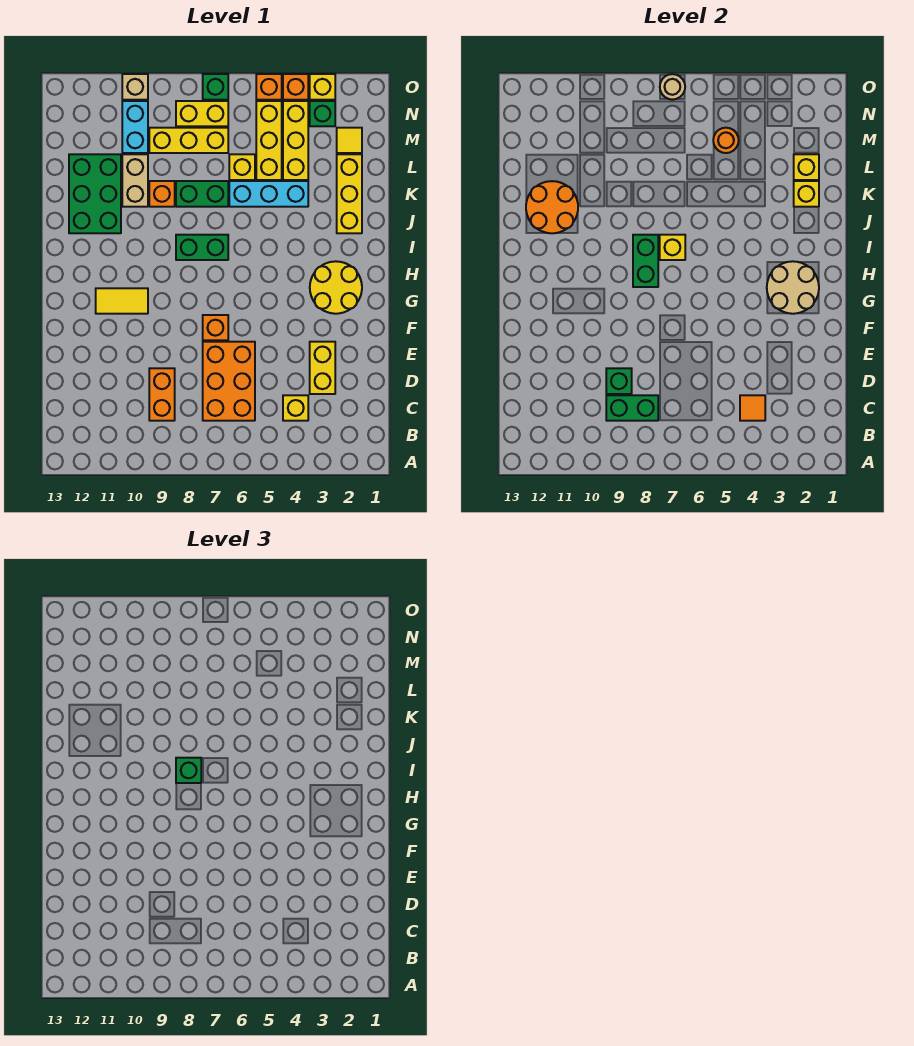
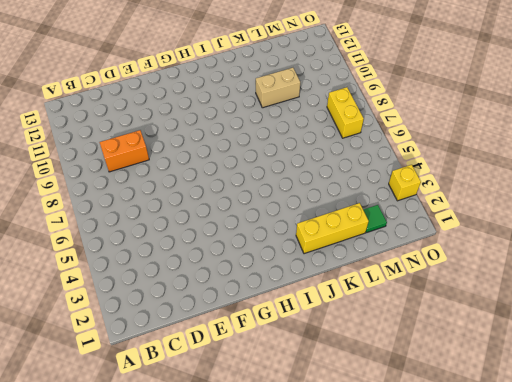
green 1x1 tile [363,205,387,233] -> yellow 1x1 tile [337,128,362,153]
none -> yellow 1x1 brick [283,395,308,421]
none -> orange 2x3 brick [203,342,255,421]
none -> yellow 1x2 brick [310,342,335,394]
none -> orange 1x1 brick [203,315,228,340]

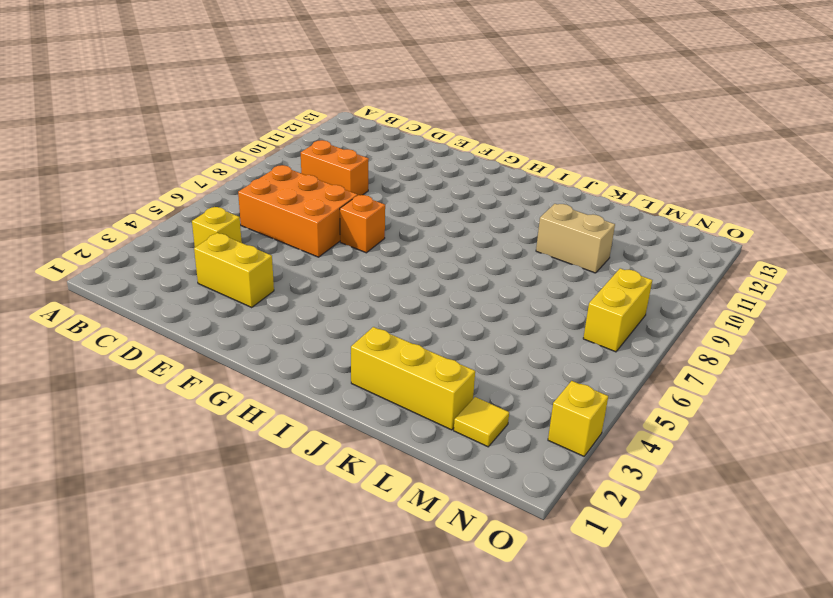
none -> yellow 2x2 round brick [310,261,362,314]
none -> yellow 1x2 tile [96,288,148,314]
none -> green 1x2 brick [176,235,228,260]
none -> green 2x3 brick [69,154,121,233]

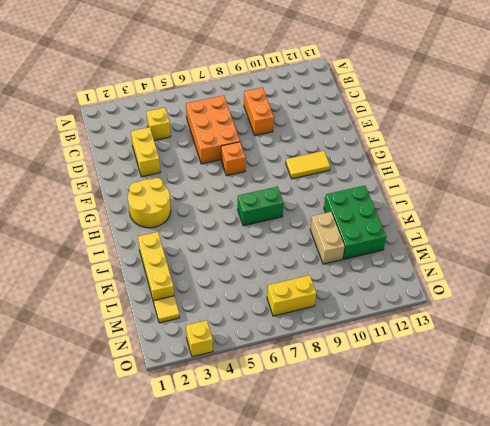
none -> cyan 1x3 brick [229,181,308,207]
none -> green 1x2 brick [176,181,228,207]
none -> orange 1x1 brick [149,181,175,207]
none -> yellow 1x3 brick [283,101,308,180]

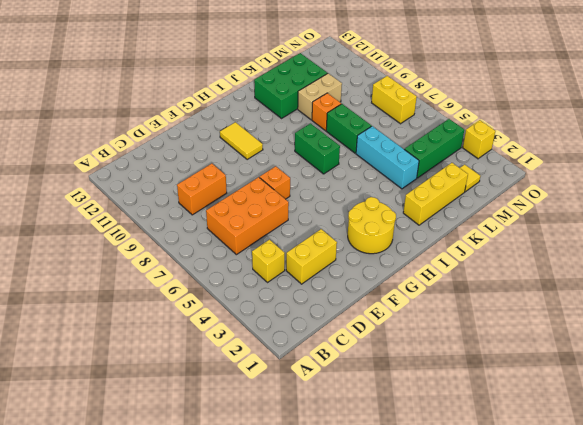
green 1x3 brick [404,119,464,178] -> yellow 1x3 brick [283,101,308,180]
none -> yellow 1x3 brick [256,101,282,180]
none -> yellow 1x1 brick [229,154,255,180]
none -> yellow 1x3 brick [149,128,228,153]
none -> cyan 1x2 brick [122,101,148,153]

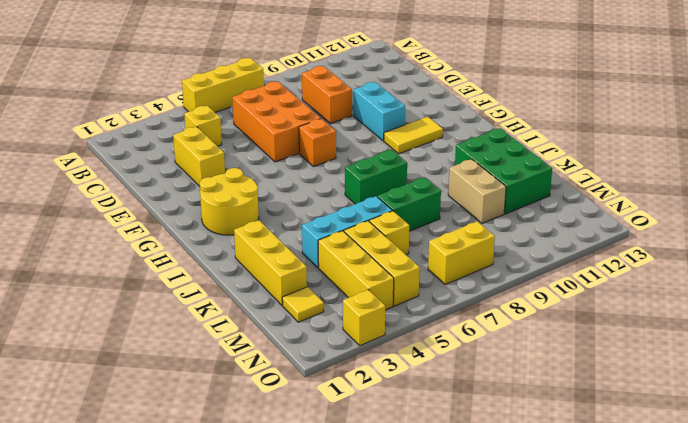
yellow 1x3 brick [182,58,264,112] -> yellow 1x3 brick moved to [149,128,228,153]
cyan 1x2 brick [354,82,405,141] -> cyan 1x2 brick moved to [122,101,148,153]
none -> orange 1x1 brick [149,181,175,207]
none -> green 1x1 brick [310,101,335,126]
none -> orange 1x1 brick [283,74,308,100]
none -> orange 1x1 brick [256,74,282,100]

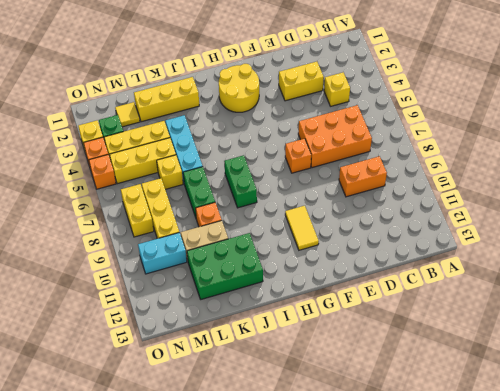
none -> green 1x1 brick [203,74,228,100]
none -> tan 1x1 brick [122,74,148,100]
none -> orange 1x1 tile [740,395,765,421]
none -> green 1x2 brick [606,395,658,421]

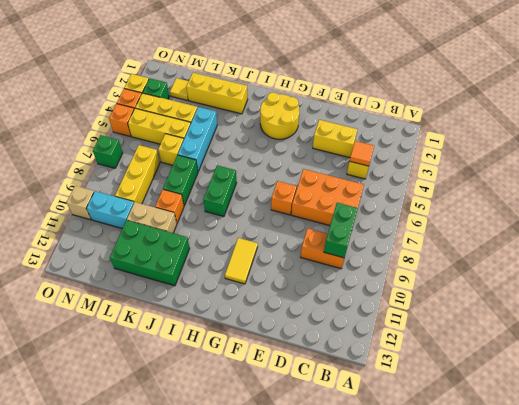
none -> yellow 1x2 brick [176,101,228,126]
none -> green 1x1 brick [606,368,632,394]
none -> tan 2x2 round brick [767,261,819,314]
none -> green 1x2 brick [633,235,658,287]

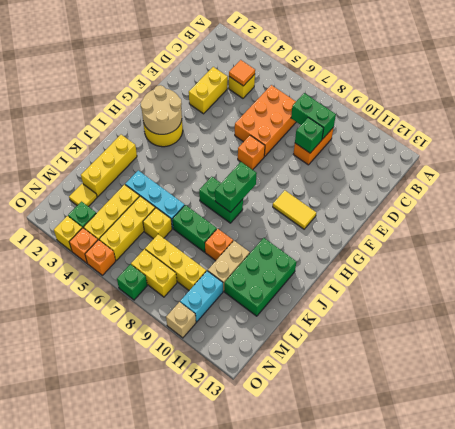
none -> yellow 1x1 brick [660,235,685,260]
none -> orange 2x2 round brick [526,181,578,233]
none -> yellow 1x1 brick [794,181,819,207]
none -> yellow 1x1 brick [794,154,819,180]

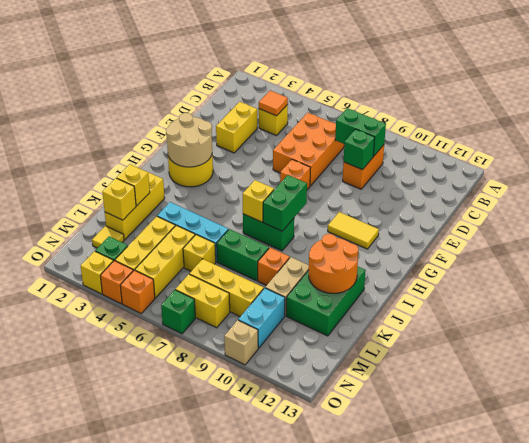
none -> orange 1x1 round brick [713,128,739,153]
none -> tan 1x1 round brick [660,74,685,100]
none -> green 1x1 brick [176,758,201,783]

